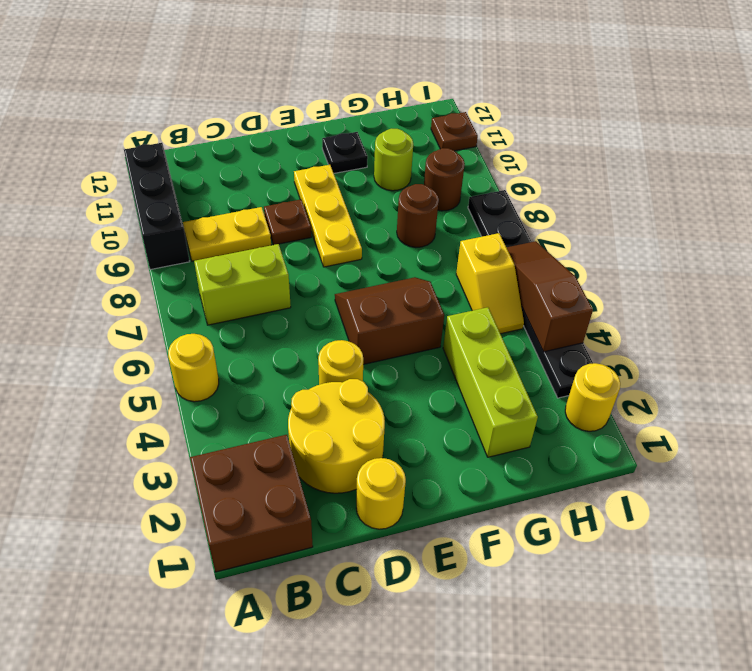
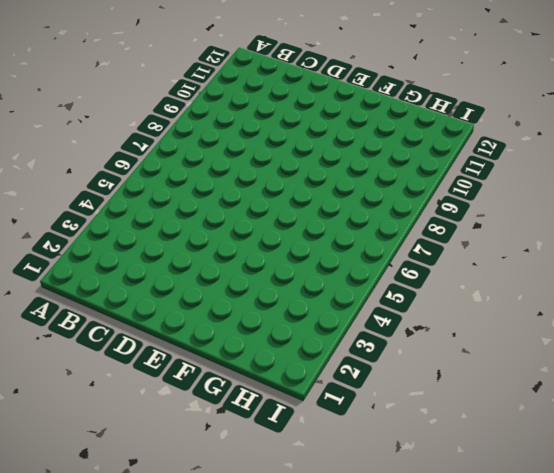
none -> brown 2x2 brick [190,435,313,572]
none -> yellow 1x1 round brick [168,334,219,402]
none -> black 1x3 brick [124,143,190,270]

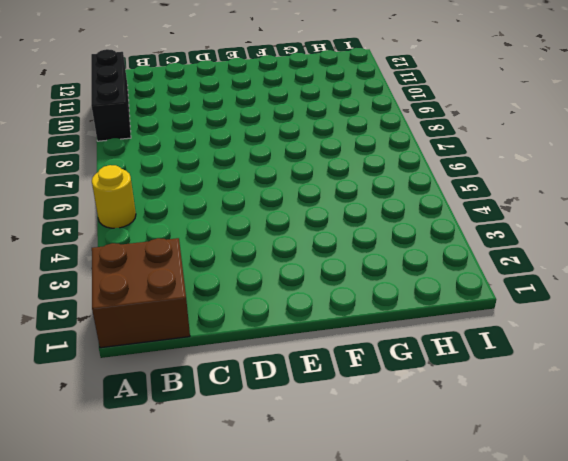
none -> lime 1x2 brick [194,244,291,325]
none -> yellow 1x2 plate [183,207,271,261]
none -> yellow 2x2 round brick [288,379,385,493]

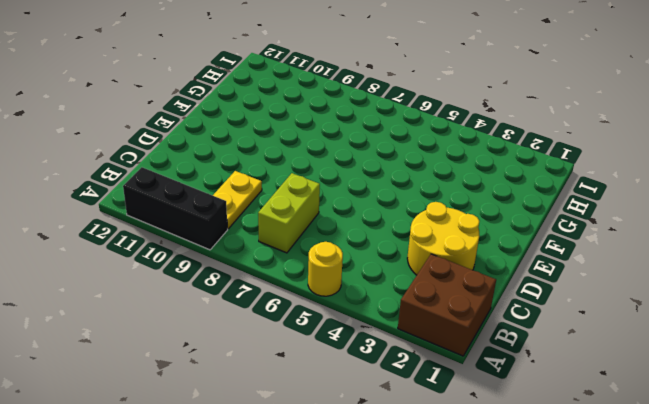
none -> yellow 1x1 round brick [356,458,406,529]
none -> yellow 1x1 round brick [318,340,363,385]
none -> brown 1x1 plate [264,199,311,245]

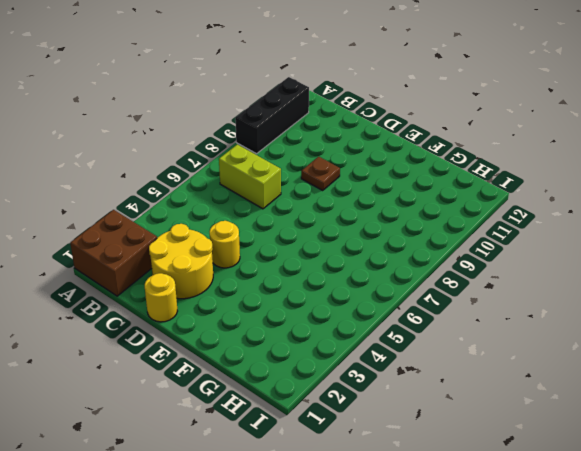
none -> yellow 1x1 round brick [168,334,219,402]
none -> yellow 1x2 plate [183,207,271,261]
none -> brown 2x2 slope [335,277,444,365]

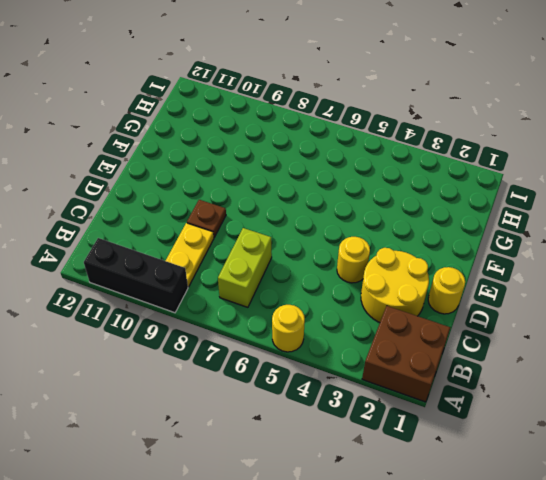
none -> brown 2x2 slope [335,277,444,365]
none -> yellow 1x3 plate [294,165,362,267]
none -> black 1x1 plate [322,132,368,173]

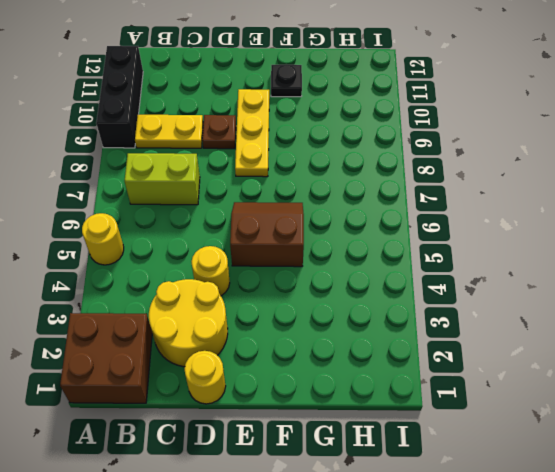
none -> lime 1x3 brick [443,307,538,457]
none -> brown 1x1 round brick [397,184,439,247]
none -> lime 1x1 round brick [374,129,413,191]

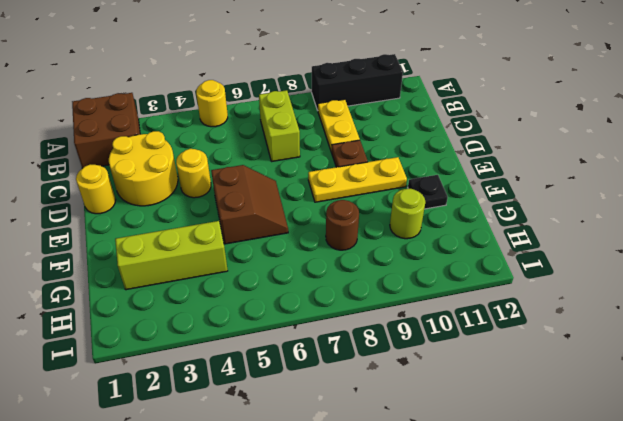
none -> yellow 1x2 slope [456,233,524,334]
none -> brown 1x1 round brick [424,148,465,211]
none -> yellow 1x1 round brick [565,363,620,431]

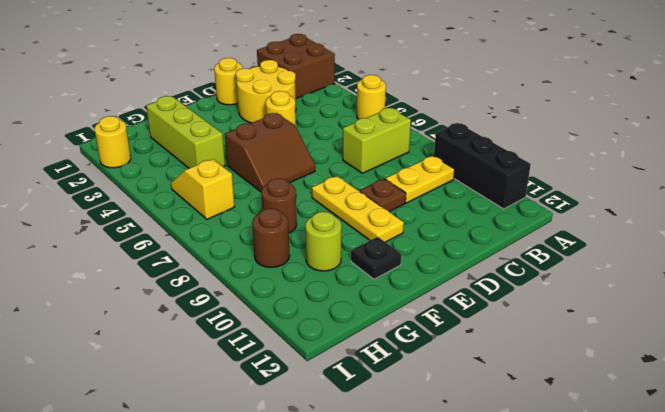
none -> black 1x6 plate [468,190,593,398]
none -> brown 1x1 plate [431,112,478,151]
none -> brown 1x3 slope [507,241,593,352]

